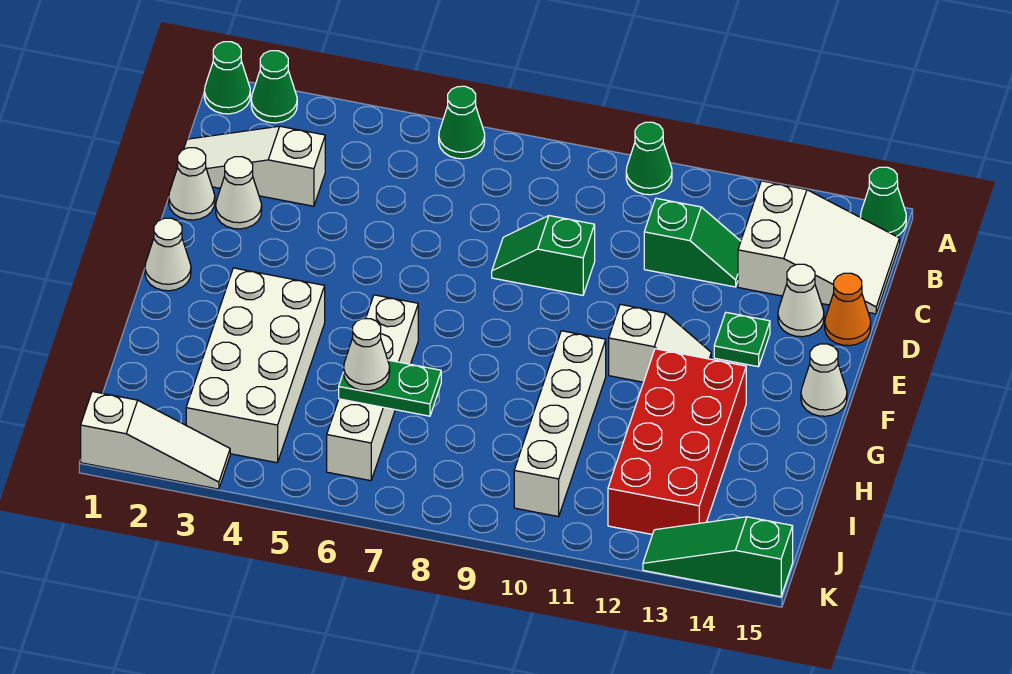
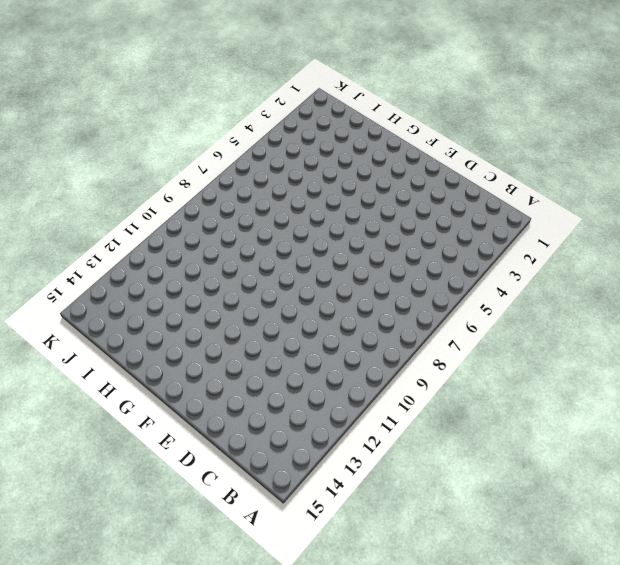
none -> green 1x1 cone [204,42,250,114]
none -> green 1x1 cone [251,51,297,123]
none -> green 1x1 cone [439,86,485,159]

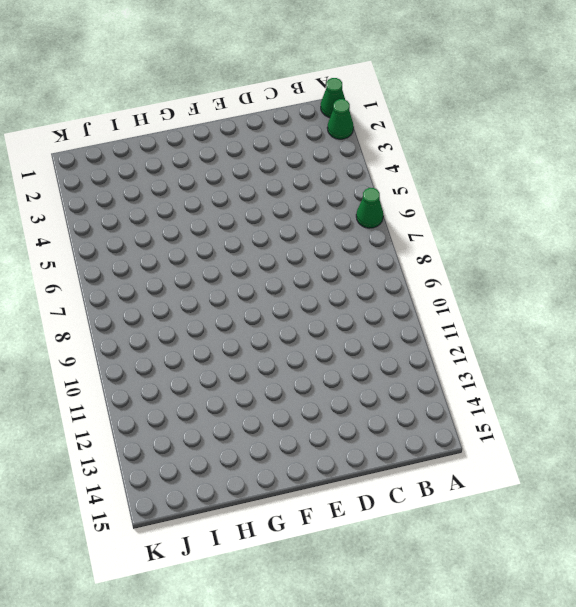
none -> green 1x1 cone [626,122,672,195]
none -> green 1x1 cone [861,167,906,236]
none -> white 2x3 slope [738,181,900,314]

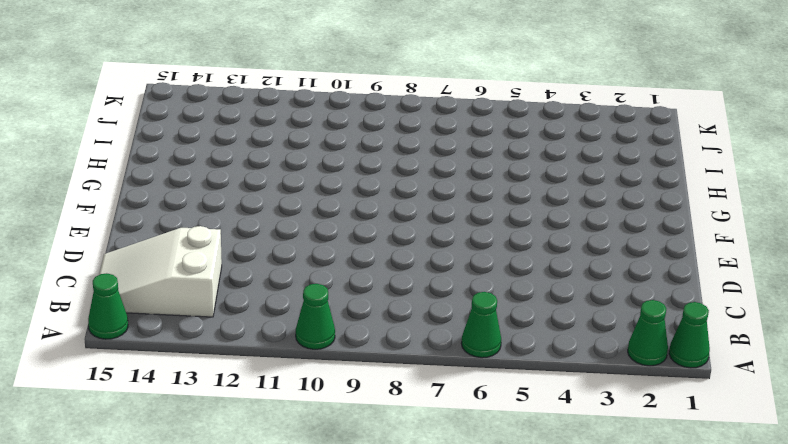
none -> white 1x3 slope [184,126,325,206]
none -> green 1x2 slope [644,198,741,287]
none -> white 1x1 cone [169,148,215,220]

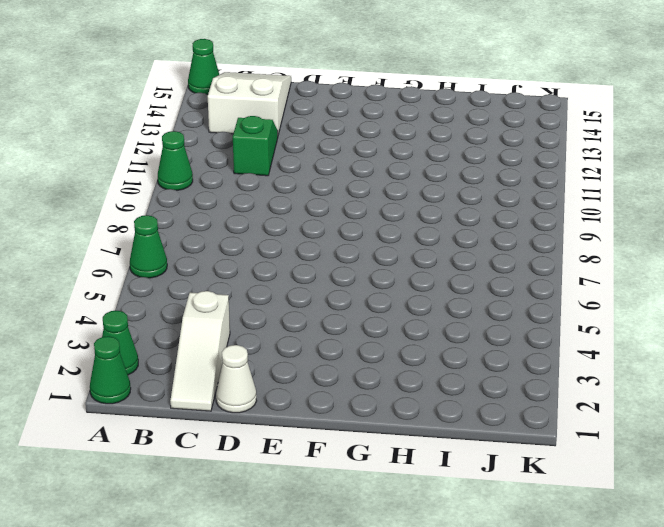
none -> white 1x1 cone [216,157,262,229]
none -> green 1x2 slope [492,216,595,295]
none -> white 1x1 cone [778,264,824,337]

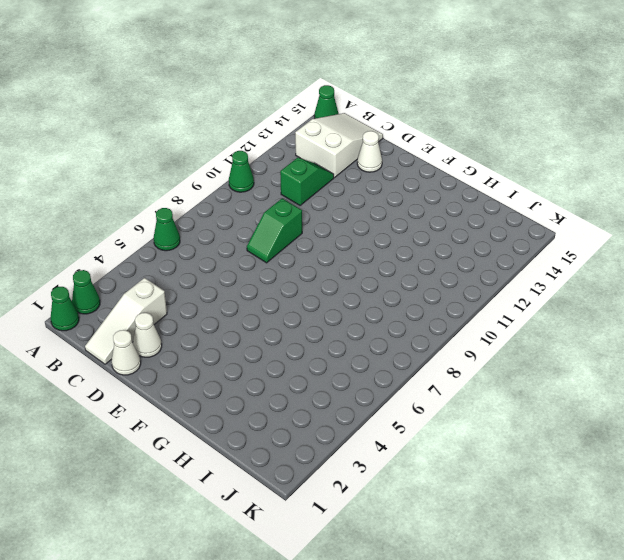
none -> orange 1x1 cone [825,273,871,346]
none -> green 1x1 plate [714,312,770,367]
none -> white 1x1 cone [145,218,191,291]

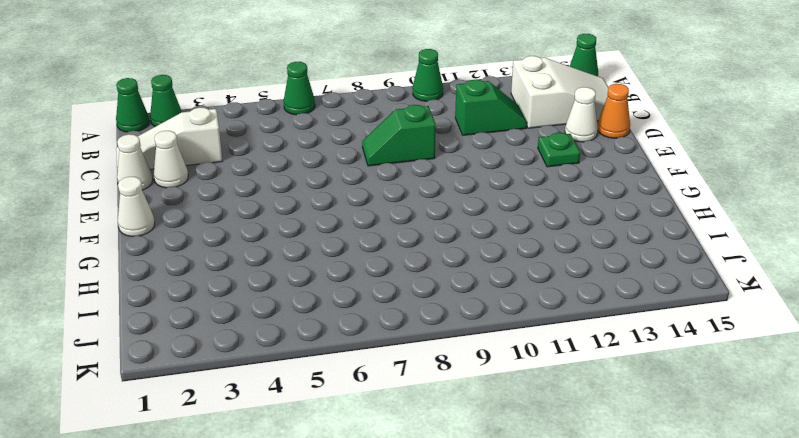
none -> white 1x2 slope [609,304,711,382]
none -> white 1x1 cone [801,344,847,416]
none -> white 2x4 brick [186,268,325,463]

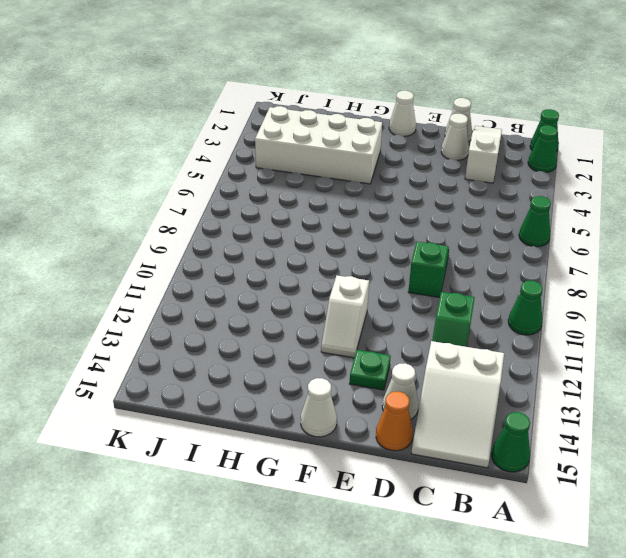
none -> white 1x4 brick [327,295,418,481]
none -> white 1x4 brick [514,331,606,517]
none -> red 2x4 brick [608,349,746,535]

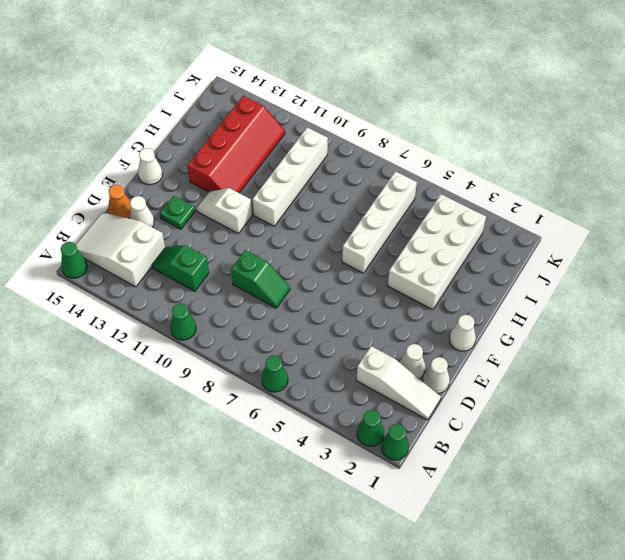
red 2x4 slope [187,96,285,193] -> red 2x4 brick [608,349,746,535]
none -> white 1x3 slope [81,392,230,489]
none -> green 1x3 slope [643,517,793,597]
none -> green 1x2 plate [339,360,441,416]

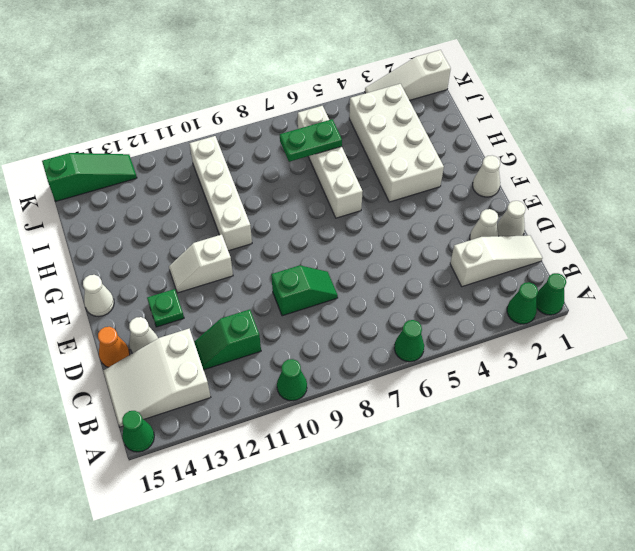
none -> red 2x4 brick [608,349,746,535]
none -> white 1x1 cone [344,319,390,391]

